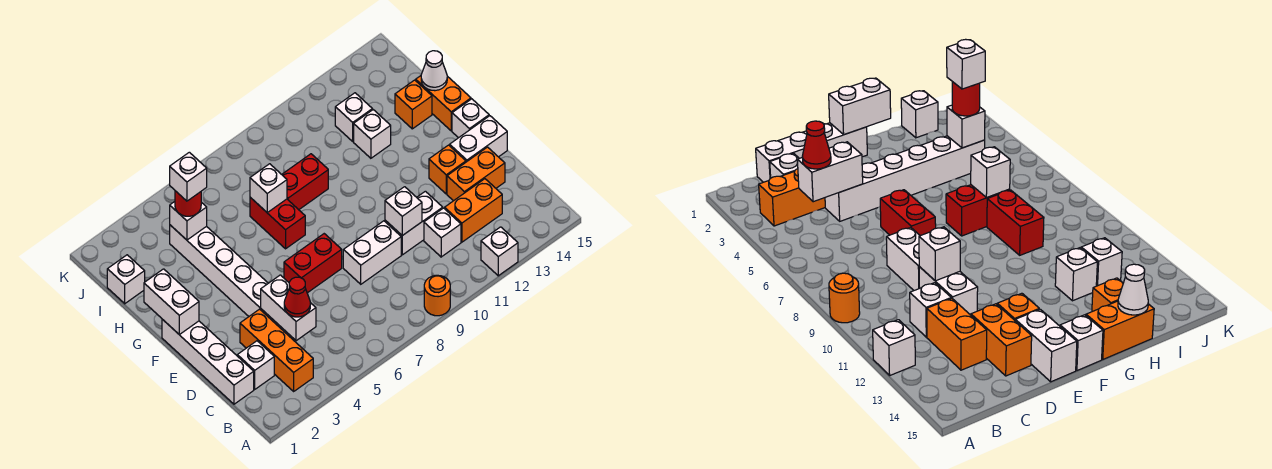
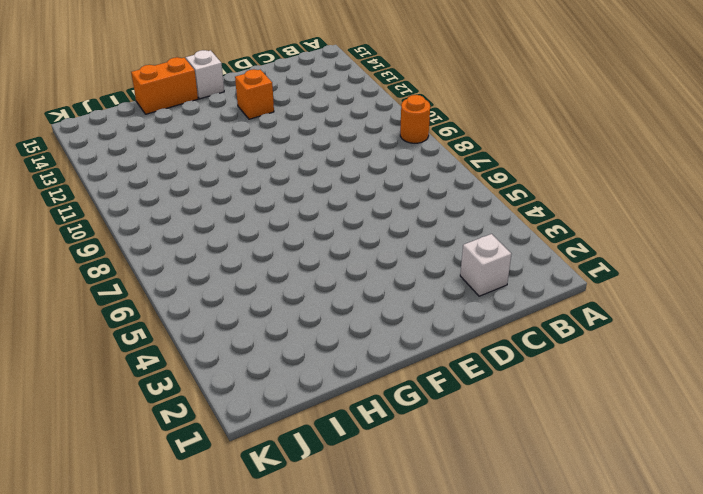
none -> white 1x1 brick [481,227,518,276]
none -> orange 1x3 brick [240,309,313,391]
none -> white 1x4 brick [162,319,254,404]
none -> white 1x1 brick [424,208,461,257]

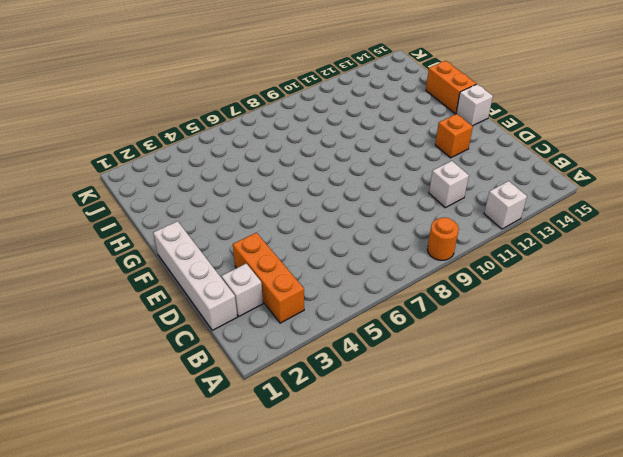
none -> orange 1x2 brick [445,179,502,242]
none -> white 1x6 brick [170,225,289,336]
none -> white 1x2 brick [343,221,401,284]
none -> white 1x2 brick [385,191,443,255]

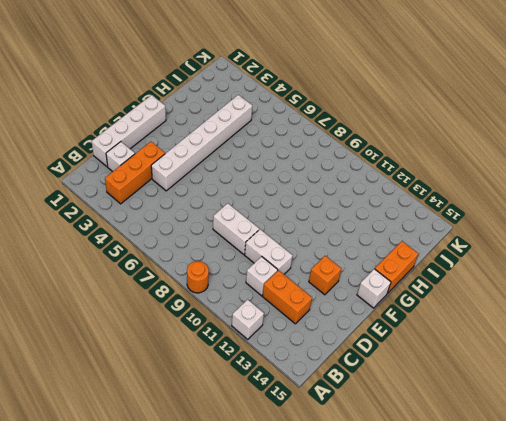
none -> orange 1x2 brick [447,147,505,201]
none -> red 1x2 brick [284,234,342,293]
none -> white 1x2 brick [450,116,507,162]
none -> red 1x2 brick [250,197,305,249]

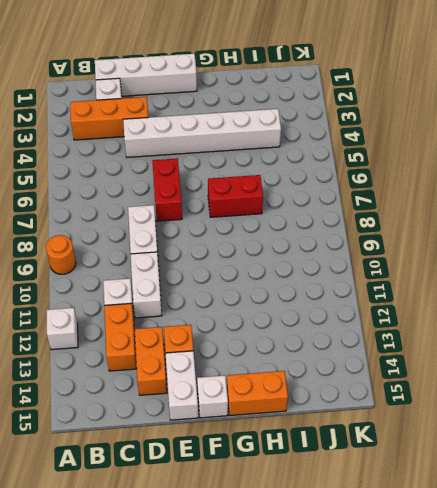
none -> red 1x2 brick [282,154,328,210]
none -> white 1x1 brick [354,110,391,158]
none -> orange 1x1 brick [395,80,432,129]
none -> white 1x1 brick [107,255,145,304]

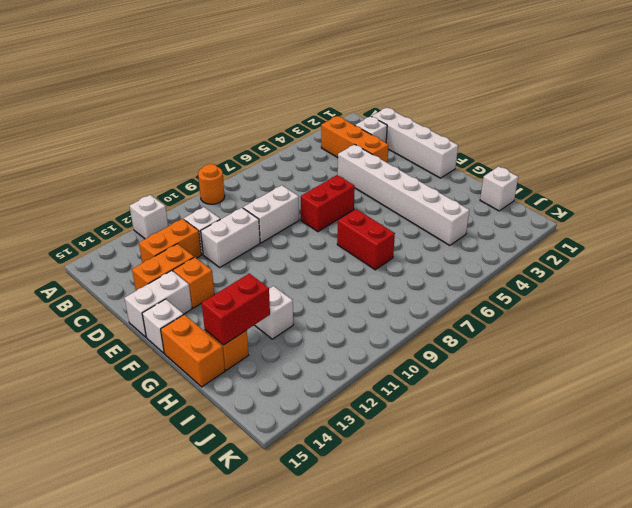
red 1x2 brick [202,274,270,345] -> red 1x2 brick moved to [282,154,328,210]
none -> white 1x1 brick [335,93,372,141]
none -> white 1x2 brick [261,275,316,341]
none -> white 1x1 brick [385,187,422,236]
none -> white 1x2 brick [144,269,199,335]

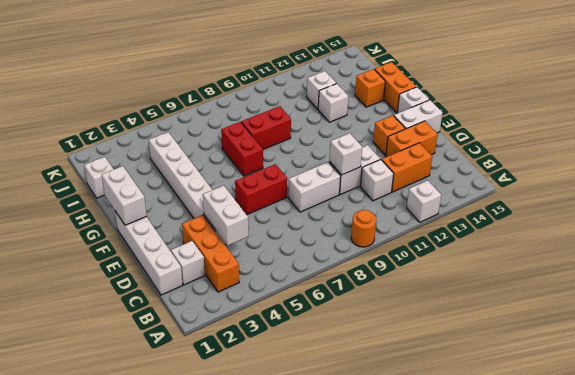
none -> white 1x1 brick [250,164,287,212]
none -> white 1x1 cone [421,51,447,91]
none -> white 1x1 brick [170,202,207,240]
none -> red 1x1 cone [284,277,310,317]

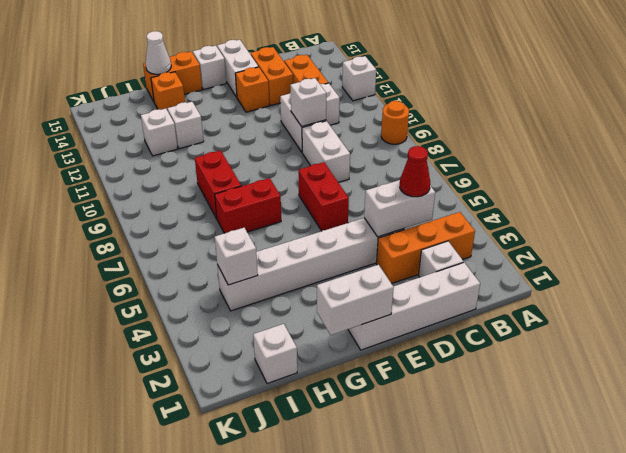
none -> white 1x1 brick [250,164,287,212]
none -> red 1x1 round brick [175,191,201,216]
none -> white 1x1 brick [170,152,207,201]

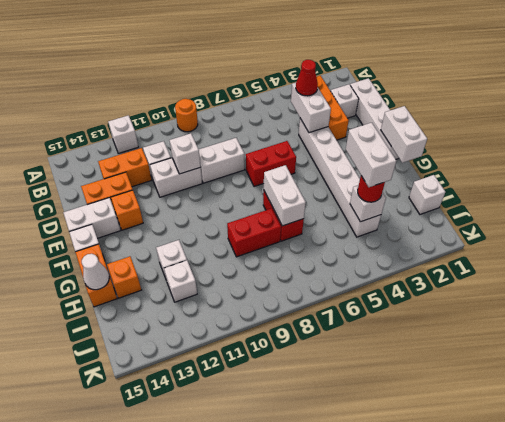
white 1x2 brick [264,165,306,226] -> white 1x1 brick [250,164,287,212]
white 1x2 brick [346,123,396,187] -> white 1x1 brick [170,152,207,201]

